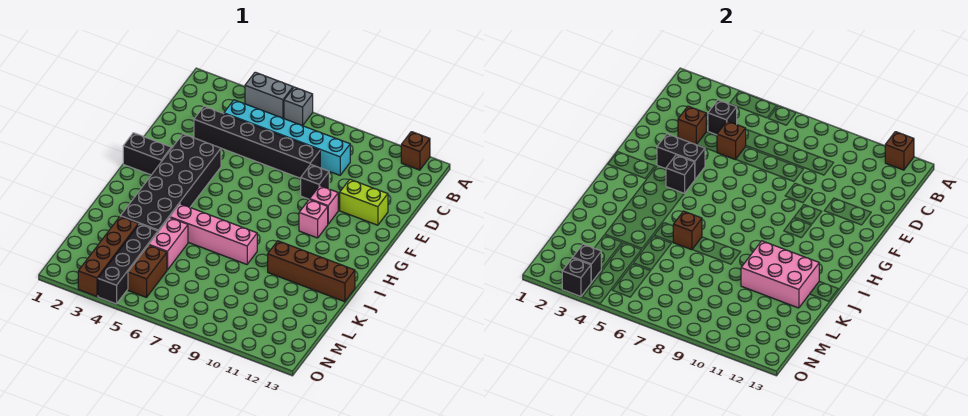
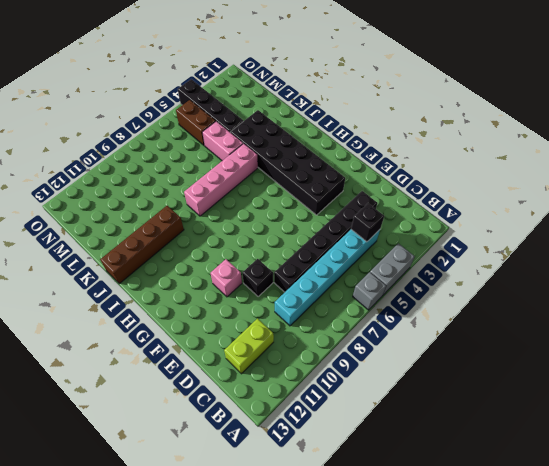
lime 1x2 brick [224,318,274,374] -> lime 1x2 brick moved to [340,179,388,225]
none -> brown 1x1 brick [401,132,430,170]
none -> black 1x2 brick [123,133,171,175]
none -> pink 1x1 brick [299,199,328,238]

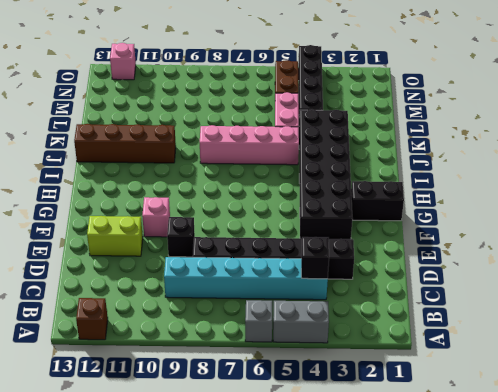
pink 1x1 brick [110,43,136,80] -> pink 1x1 brick moved to [299,199,328,238]
none -> brown 1x4 brick [78,217,138,296]
none -> brown 1x1 brick [885,132,914,170]
none -> brown 1x1 brick [678,106,706,145]

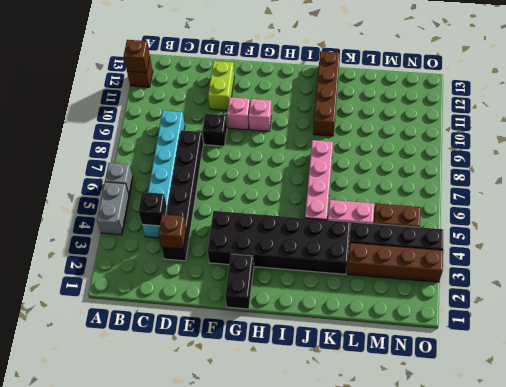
none -> brown 1x1 brick [717,121,746,160]
none -> black 1x2 brick [657,134,705,179]
none -> black 1x1 brick [666,155,695,193]

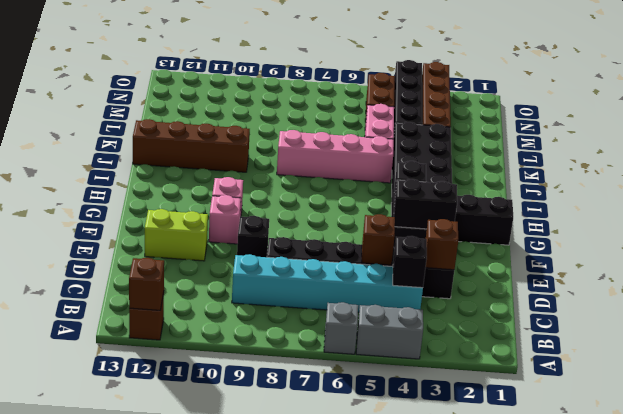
none -> brown 1x1 brick [673,211,702,250]
none -> pink 2x3 brick [741,241,819,308]
none -> black 1x1 brick [573,244,601,282]

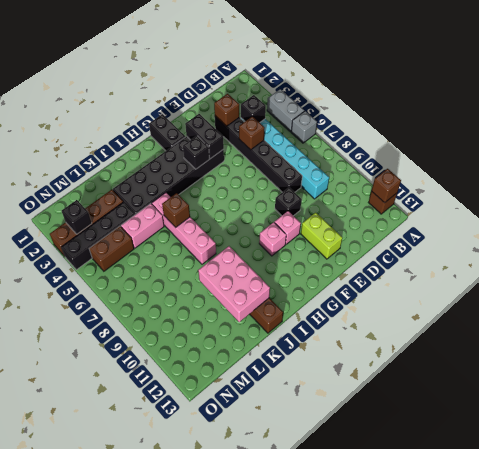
none -> black 1x1 brick [562,258,591,296]

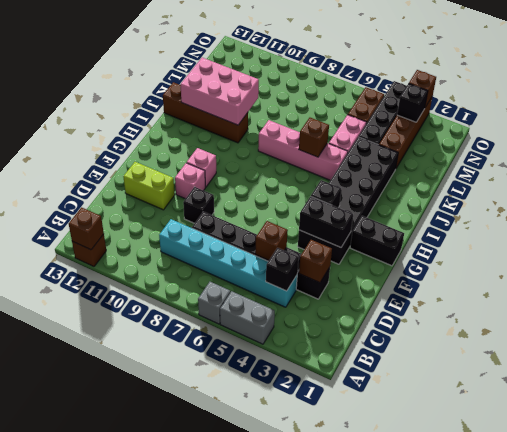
brown 1x1 brick [409,70,436,107] -> black 1x1 brick [562,258,591,296]

